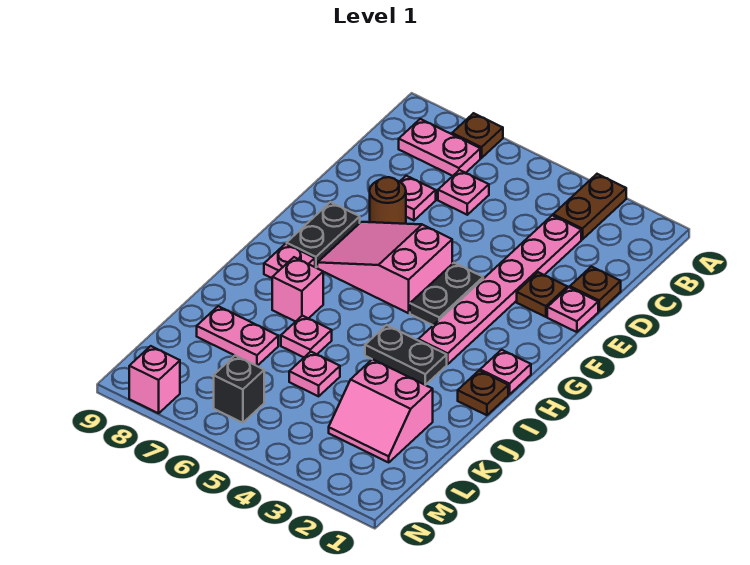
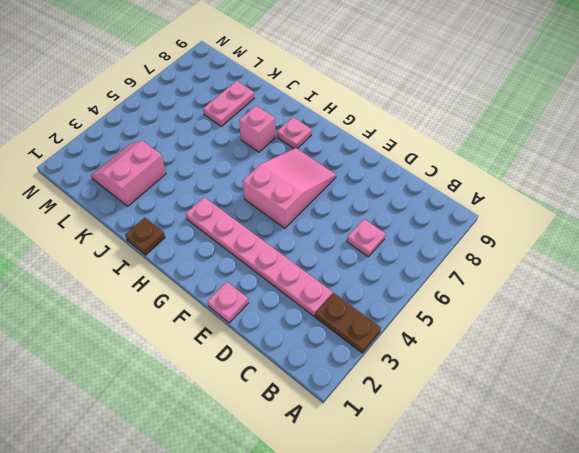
none -> brown 1x1 plate [452,113,503,158]
none -> pink 1x2 plate [399,119,480,176]
none -> brown 1x1 plate [570,266,621,311]

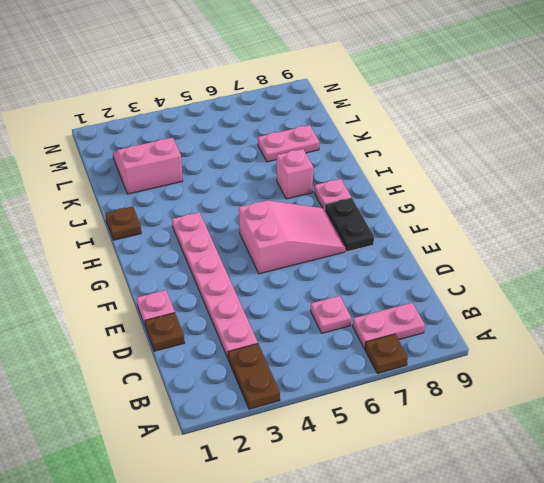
none -> pink 1x1 plate [400,176,436,220]
none -> brown 1x1 plate [517,272,567,317]
none -> brown 1x1 round brick [370,177,406,224]

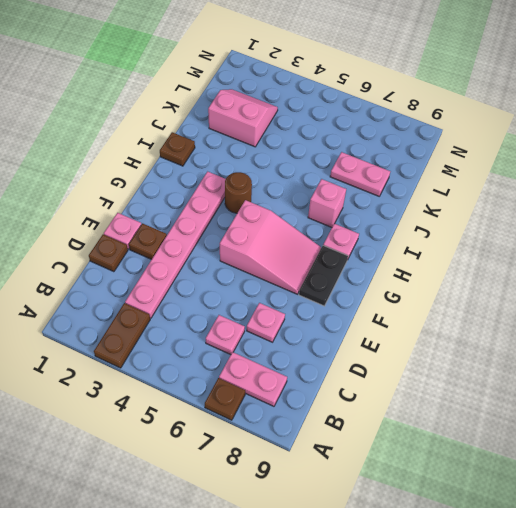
brown 1x1 round brick [225,172,252,213] -> brown 1x1 round brick moved to [370,177,406,224]
none -> black 1x2 plate [410,263,483,325]
none -> pink 1x1 plate [480,350,531,395]
none -> black 1x2 plate [365,325,447,385]

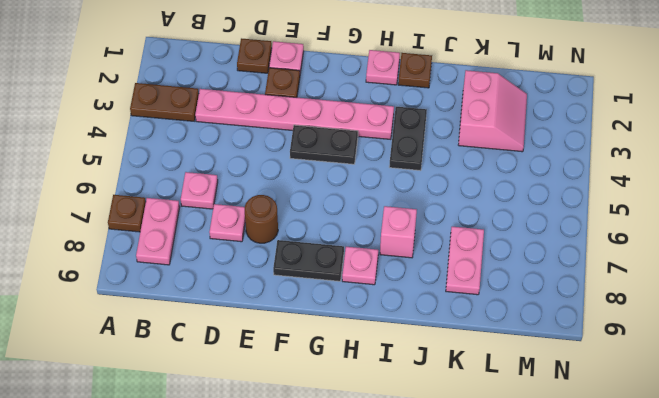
none -> pink 2x3 slope [317,222,452,313]
none -> pink 1x1 plate [281,316,332,357]
none -> pink 1x1 plate [289,352,340,396]

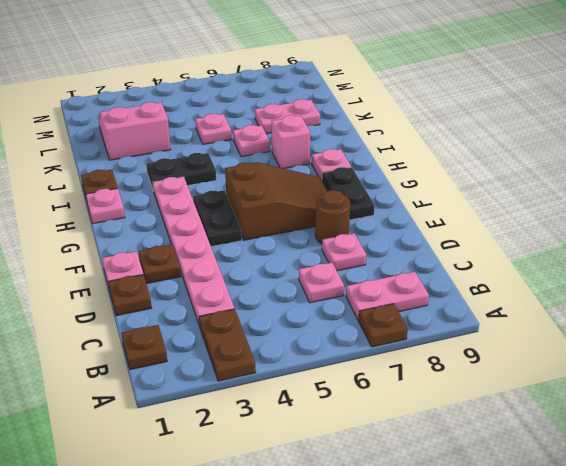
brown 1x1 plate [122,325,167,370] -> none
brown 2x3 slope [225,162,328,240] -> pink 2x3 slope [317,222,452,313]
none -> black 1x1 brick [214,356,264,423]
none -> pink 1x1 brick [129,346,180,413]

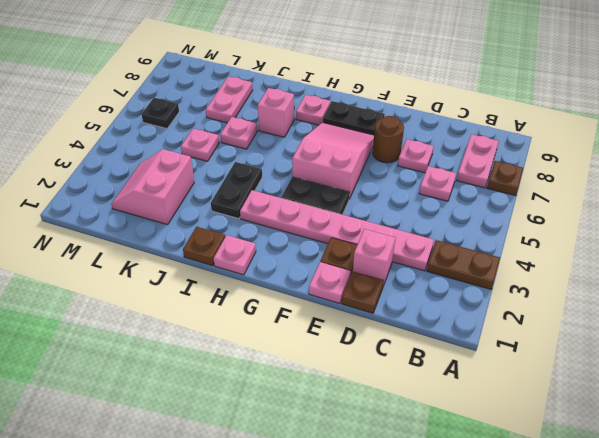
pink 1x1 brick [353,229,395,286] -> pink 1x1 brick moved to [129,346,180,413]
black 1x1 plate [141,98,179,129] -> black 1x1 brick [214,356,264,423]

